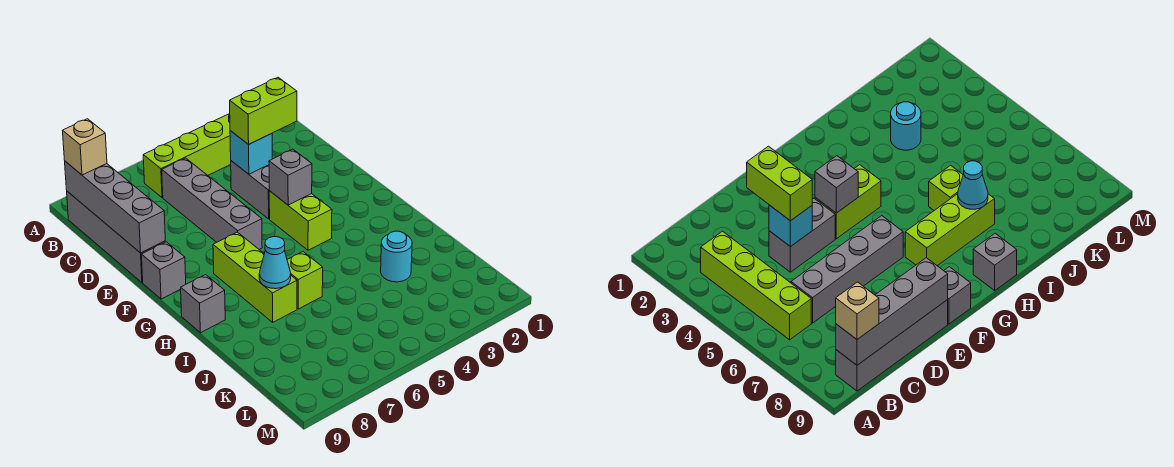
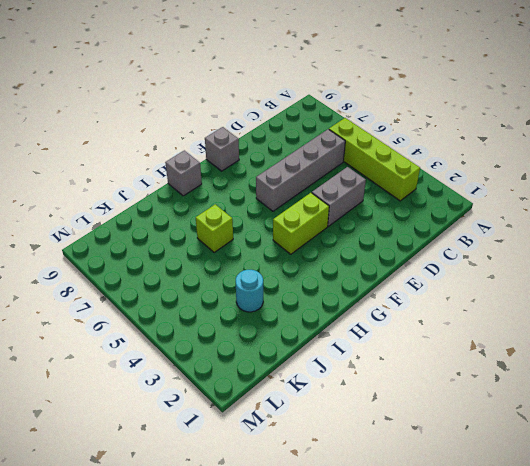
none -> grey 1x4 brick [67,191,165,283]
none -> lime 1x3 brick [213,232,297,322]
none -> grey 1x4 brick [65,161,165,253]

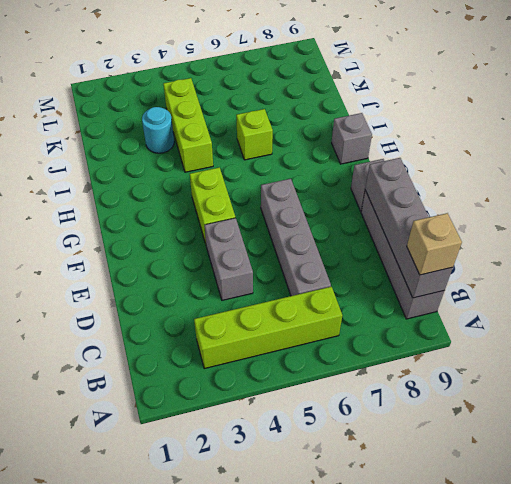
lime 1x3 brick [163,78,213,172] -> lime 1x3 brick moved to [213,232,297,322]
none -> cyan 1x1 brick [230,131,272,174]
none -> grey 1x1 brick [269,149,312,205]
none -> cyan 1x1 cone [259,237,291,289]

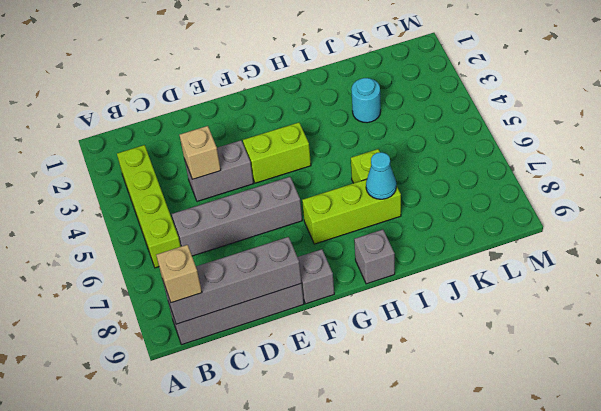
tan 1x1 brick [180,126,221,179] -> cyan 1x1 brick [230,131,272,174]
none -> grey 1x1 brick [269,149,312,205]
none -> lime 1x2 brick [229,77,297,144]

